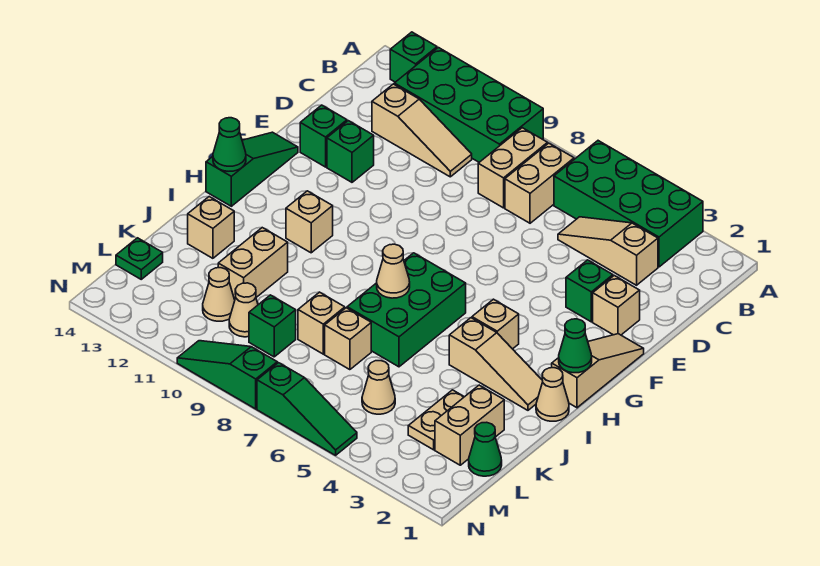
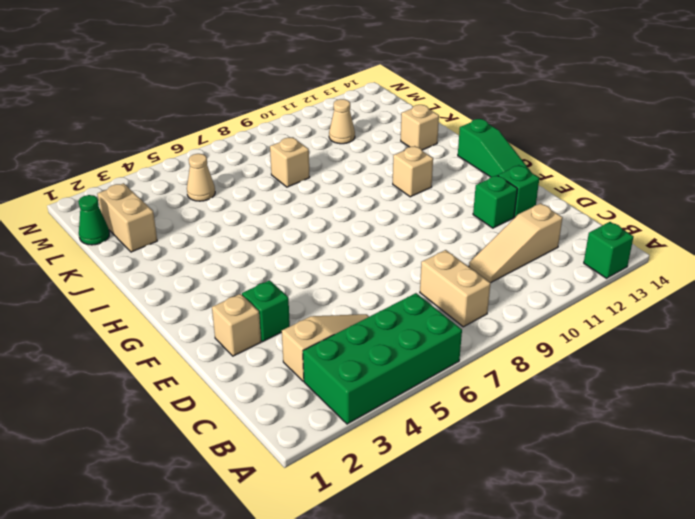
none -> green 2x4 brick [394,48,543,162]
none -> tan 1x2 brick [505,143,574,223]
none -> tan 1x3 slope [552,334,644,408]
none -> tan 1x1 brick [472,299,519,349]

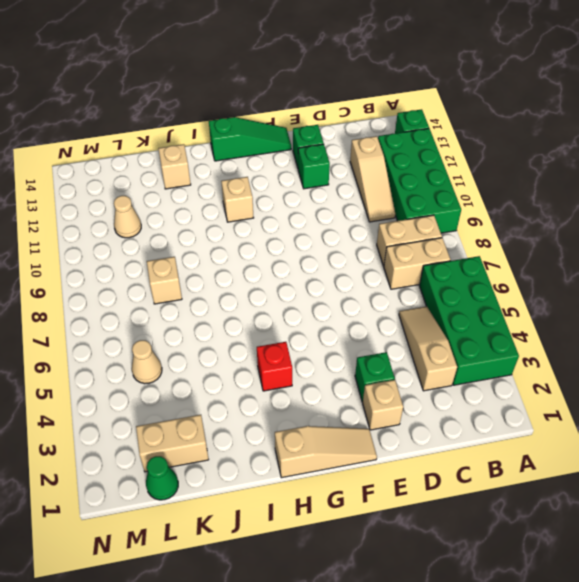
red 1x1 brick [257,342,292,391] -> tan 1x1 brick [472,299,519,349]
none -> green 2x3 brick [347,253,466,367]
none -> tan 1x1 cone [536,368,569,421]
none -> tan 1x3 slope [449,318,543,410]
none -> tan 1x2 brick [218,228,288,300]

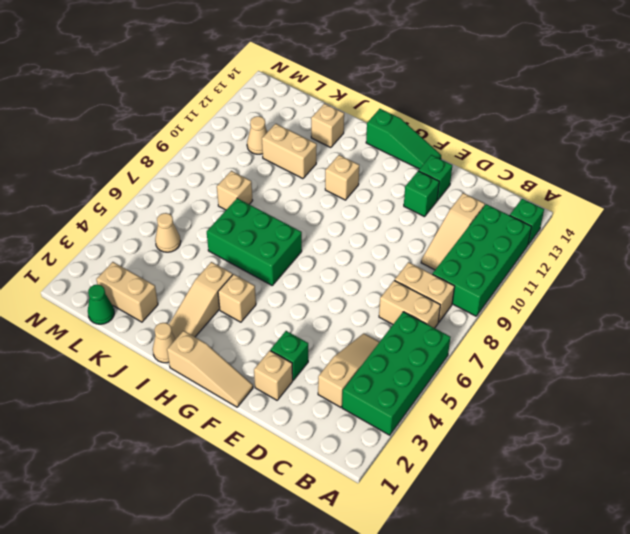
none -> tan 1x2 plate [408,390,464,450]
none -> tan 1x1 brick [325,308,371,370]
none -> green 1x1 brick [249,295,296,357]
none -> tan 1x1 cone [229,283,258,337]

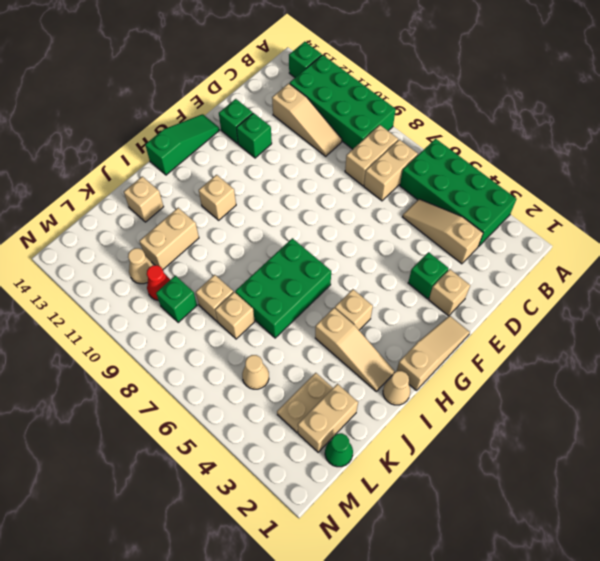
red 1x1 cone [147,265,170,300] -> tan 1x1 cone [229,283,258,337]
none -> green 1x1 plate [116,238,163,279]
none -> green 1x3 slope [257,363,357,455]
none -> green 1x3 slope [177,341,277,409]
none -> green 1x1 cone [559,319,592,373]

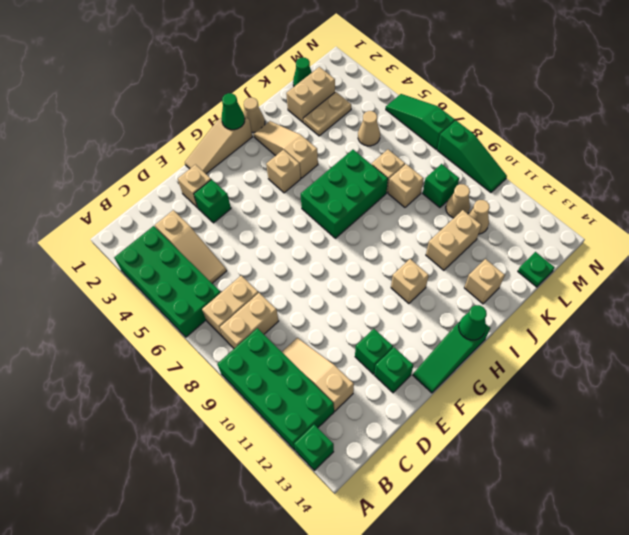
none -> tan 1x1 cone [377,244,410,298]

